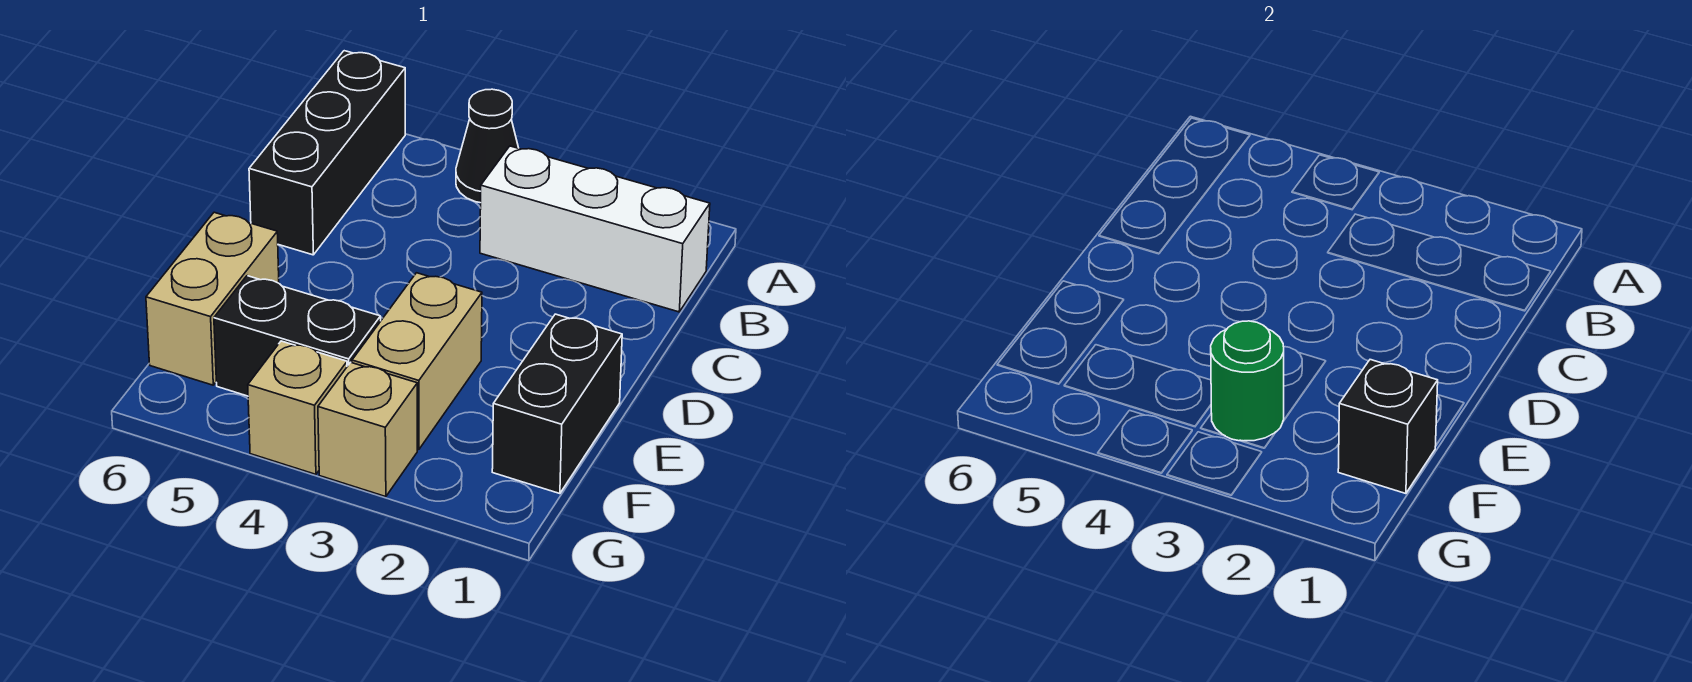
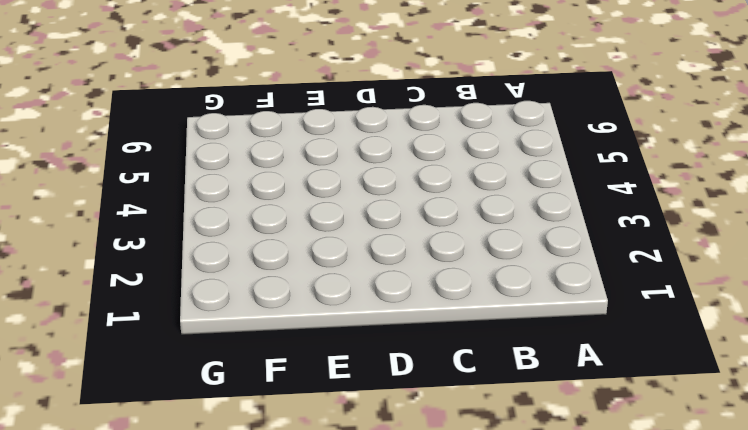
none -> black 1x1 cone [456,89,518,203]
none -> black 1x3 brick [249,51,405,255]

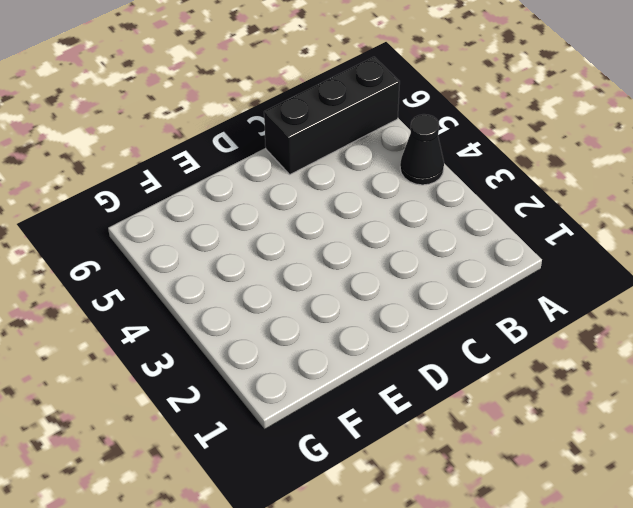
none -> white 1x3 brick [480,146,710,312]
none -> black 1x2 brick [492,314,622,494]

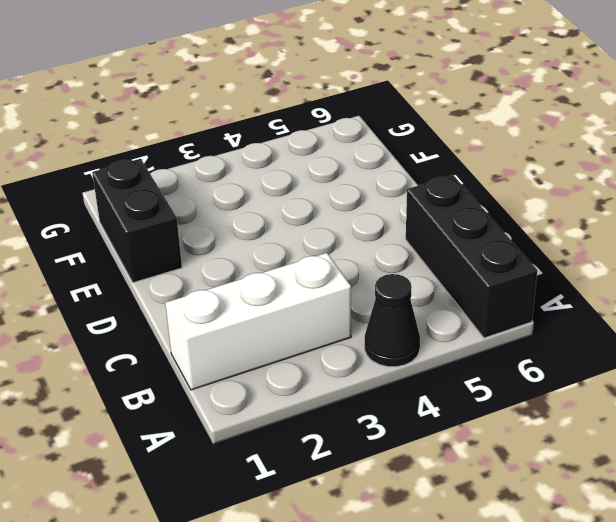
none -> tan 1x2 brick [352,273,482,449]
none -> tan 1x2 brick [146,212,279,385]

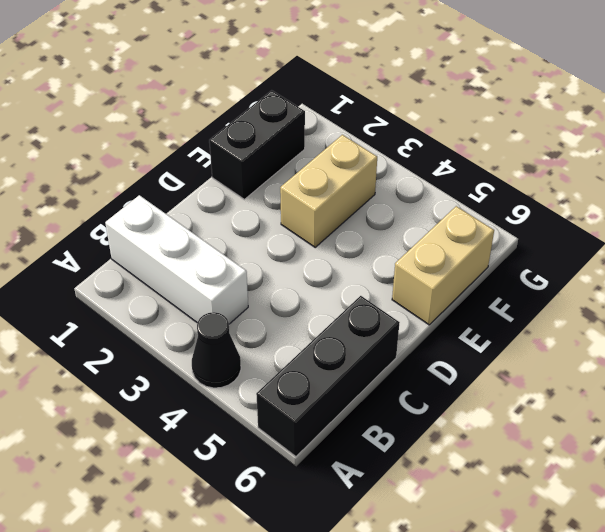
none -> black 1x2 brick [214,276,381,396]
none -> tan 1x1 brick [318,362,417,497]

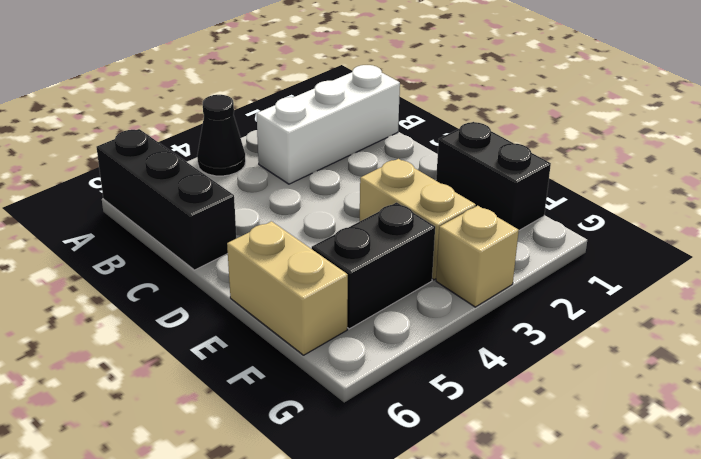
none -> tan 1x1 brick [248,341,347,474]
none -> black 1x1 brick [1338,360,1438,494]

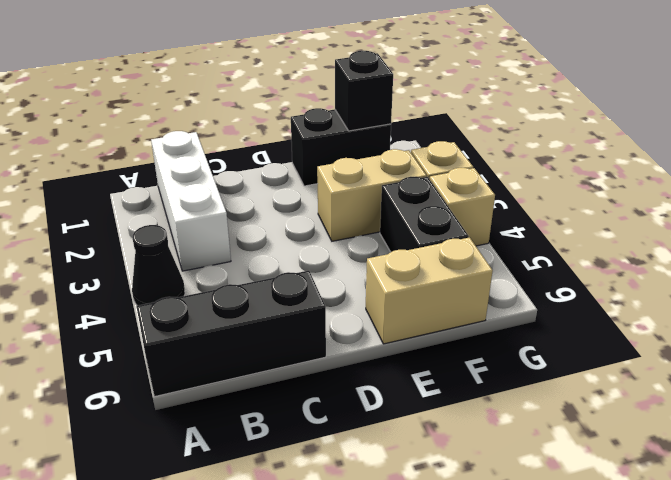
none -> green 1x1 round brick [1211,321,1284,441]

